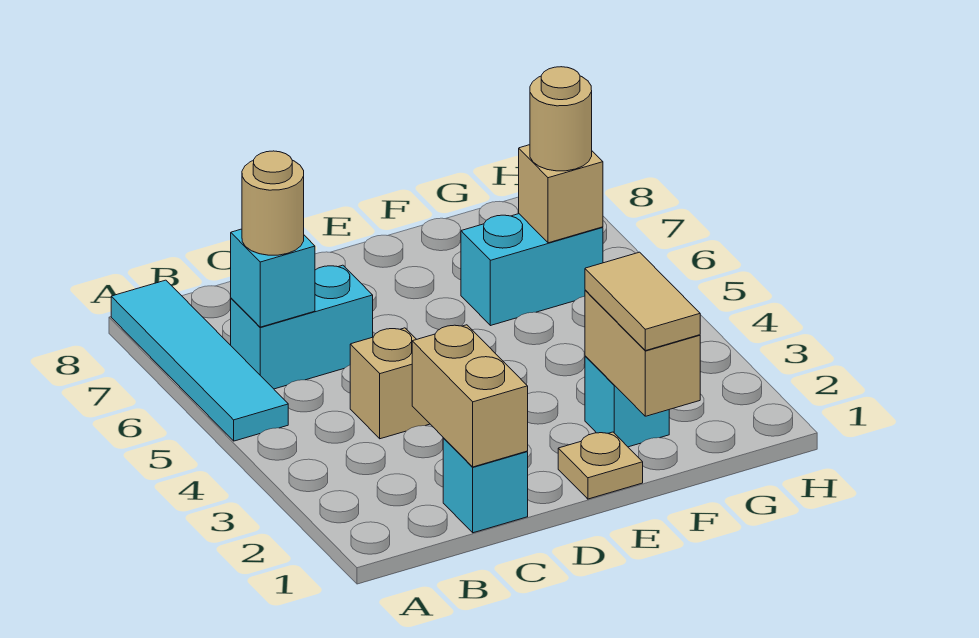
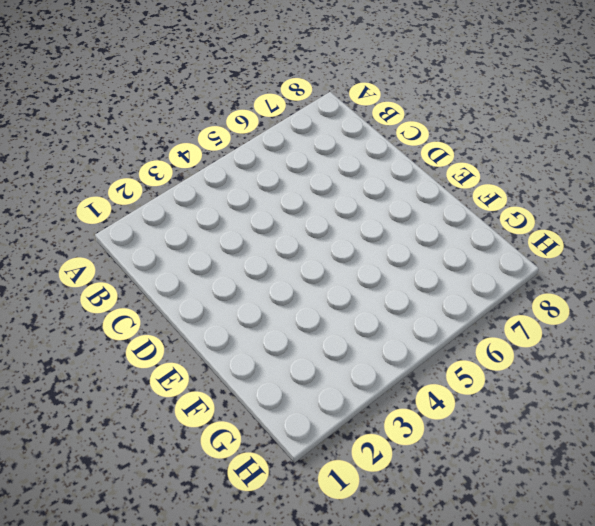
none -> cyan 1x4 tile [111,280,288,441]
none -> cyan 1x2 brick [231,265,373,389]
none -> cyan 1x1 brick [443,438,528,533]

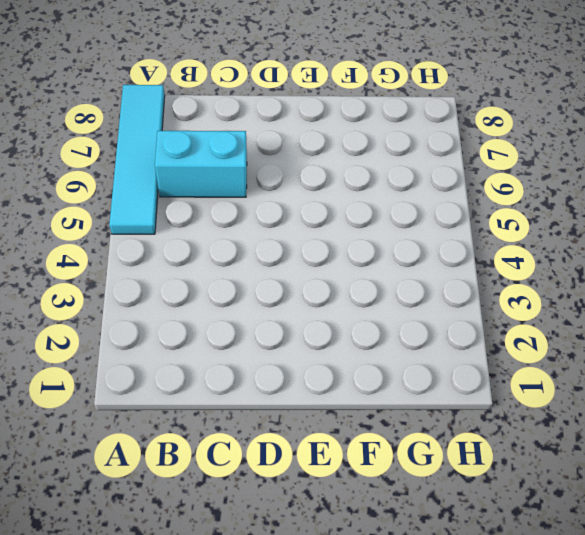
none -> cyan 1x1 brick [443,438,528,533]
none -> tan 1x1 brick [350,328,430,439]
none -> tan 1x1 plate [558,432,643,499]

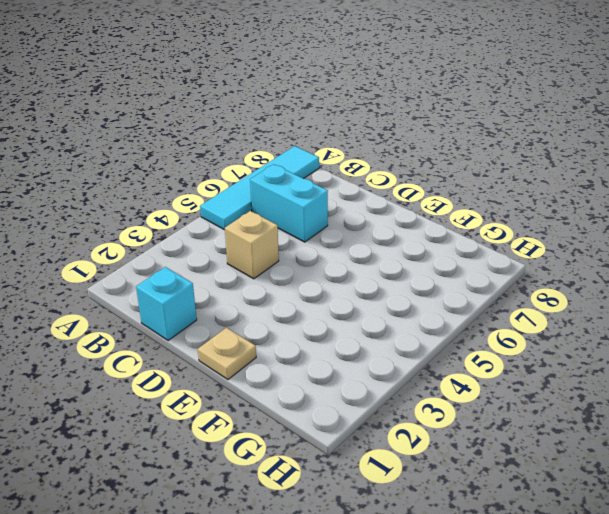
none -> cyan 1x1 brick [585,356,669,447]
none -> cyan 1x2 brick [461,214,603,326]
none -> cyan 1x1 brick [231,229,315,327]

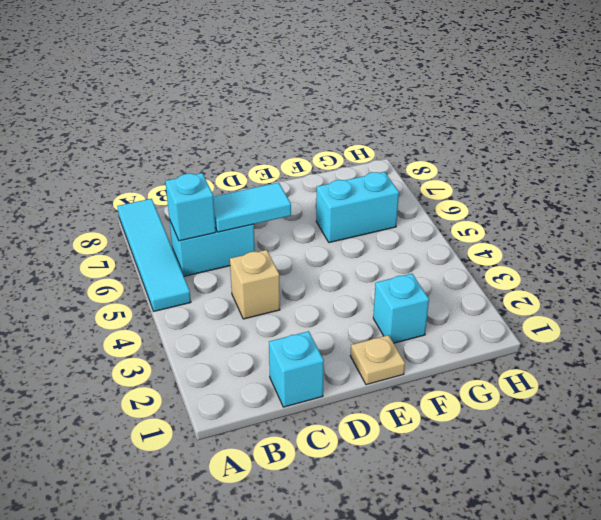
cyan 1x2 tile [213,182,291,232] -> none
none -> tan 1x2 brick [412,325,528,467]
none -> tan 1x2 brick [585,290,700,416]
none -> tan 1x1 brick [519,145,603,243]

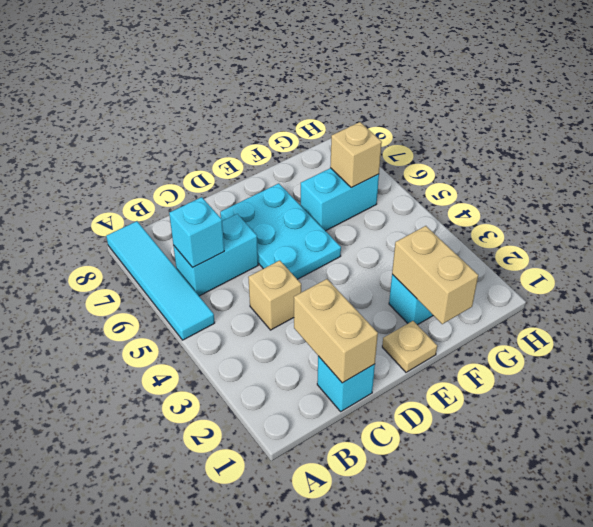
cyan 2x3 plate [220,183,341,279] -> none
none -> tan 1x1 round brick [242,151,304,255]
none -> tan 1x2 tile [585,252,700,351]
none -> tan 1x1 round brick [530,67,592,171]

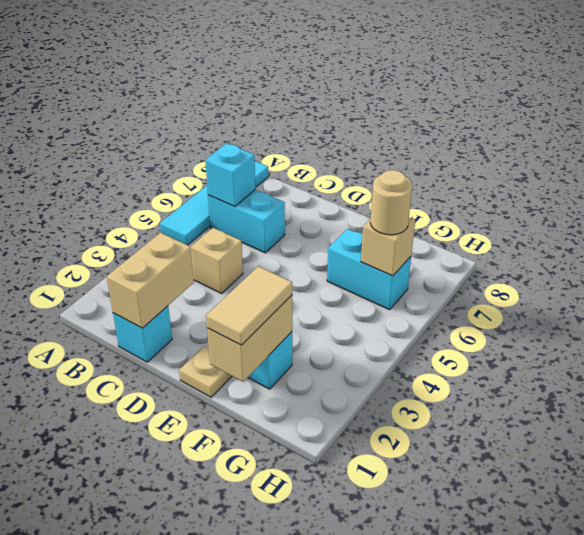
none -> tan 1x1 round brick [242,151,304,255]

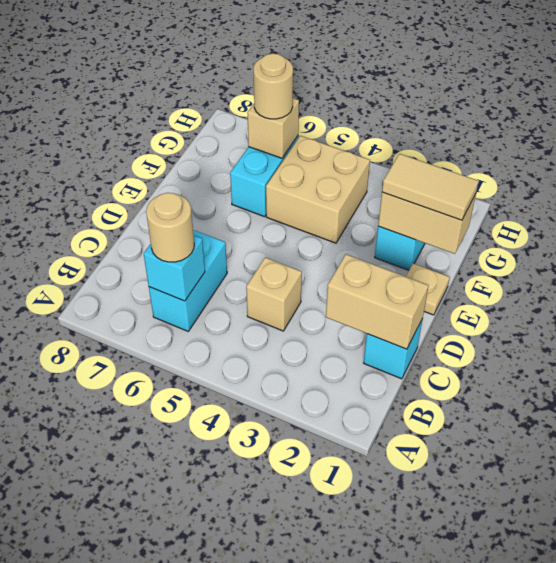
tan 2x2 brick [266,136,370,243] -> none
none -> cyan 1x4 tile [111,280,288,441]

